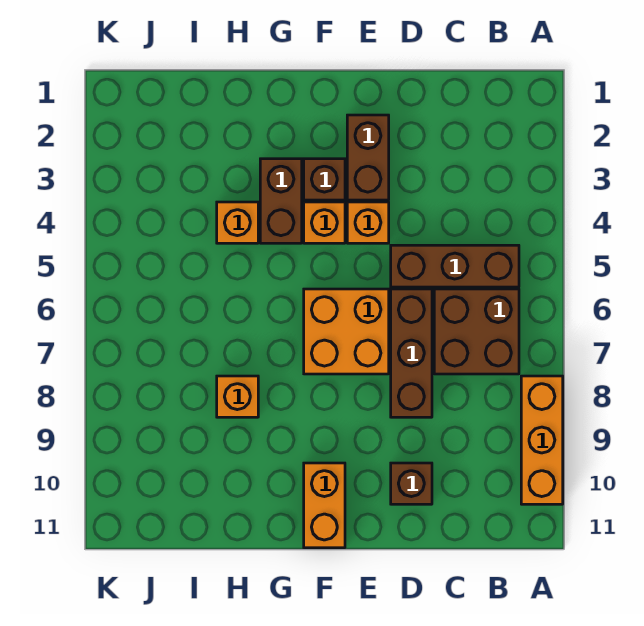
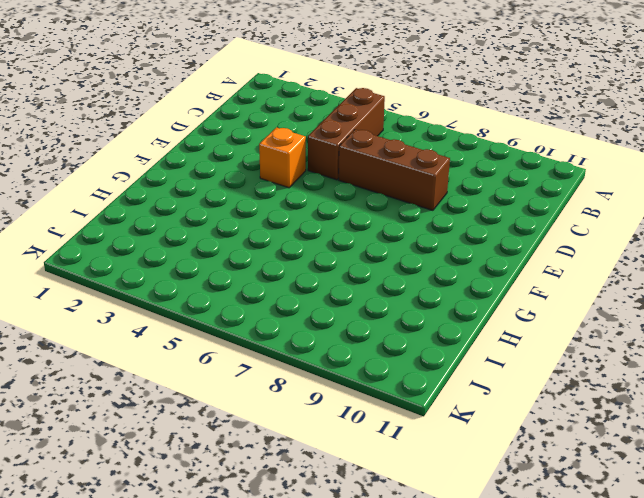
none -> orange 1x3 brick [521,376,563,504]
none -> brown 2x2 brick [434,289,519,374]
none -> brown 1x1 brick [391,463,432,504]

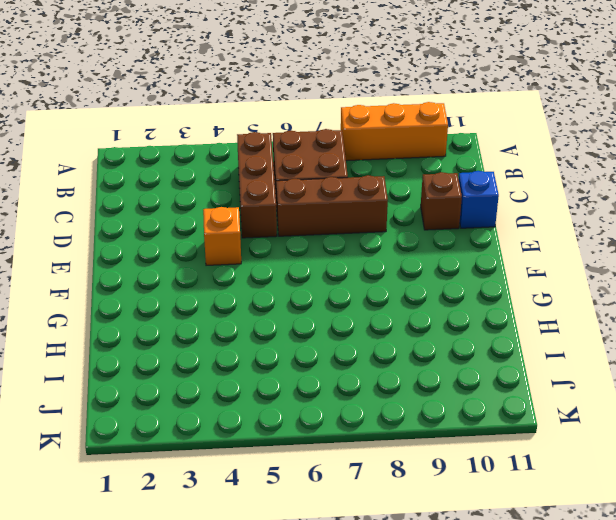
blue 1x1 brick [459,171,499,228] -> none
none -> brown 1x2 brick [347,115,389,200]
none -> orange 2x2 brick [304,289,389,374]
none -> brown 1x1 brick [304,159,345,200]

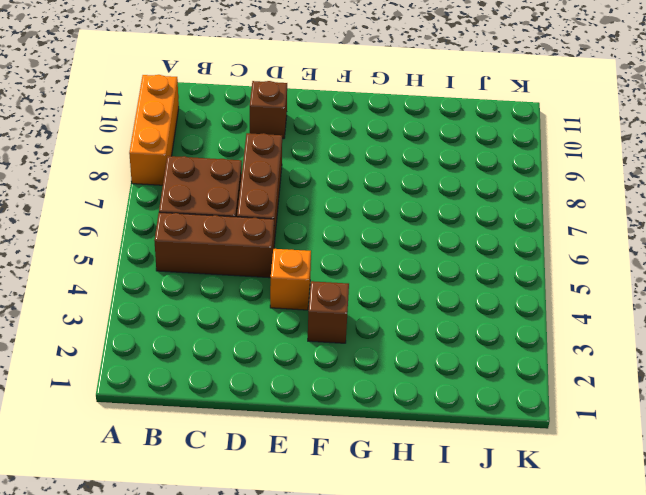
none -> brown 1x2 brick [347,115,389,200]
none -> orange 2x2 brick [304,289,389,374]
none -> orange 1x1 brick [304,202,345,243]

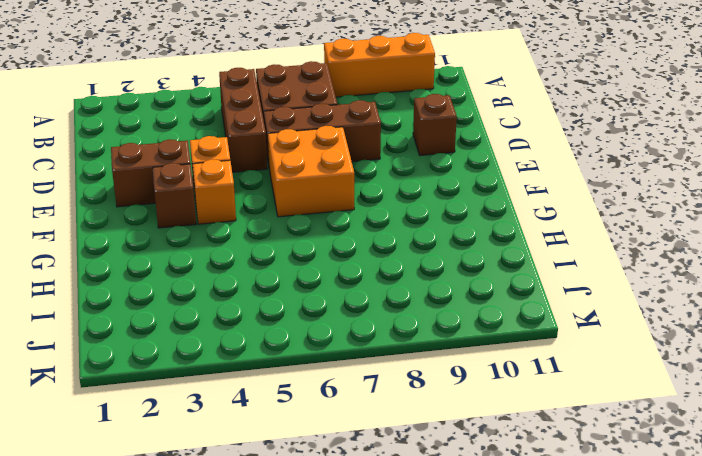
none -> orange 1x2 brick [304,463,345,548]
none -> brown 1x2 brick [260,159,302,243]
none -> orange 1x1 brick [217,202,258,243]

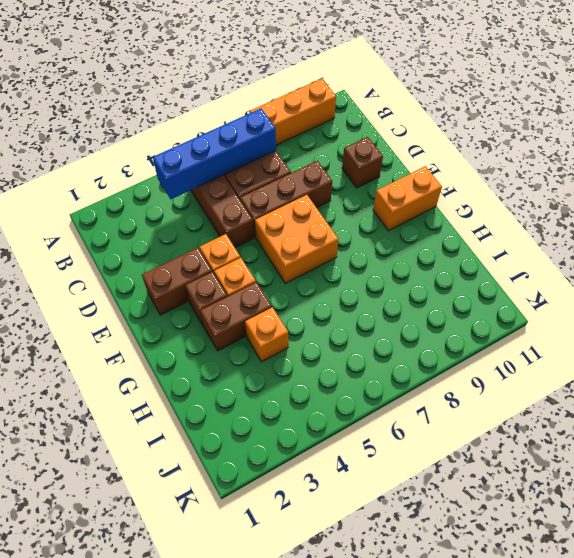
blue 1x4 brick [153,109,276,199] -> none
none -> orange 1x1 brick [217,376,258,417]

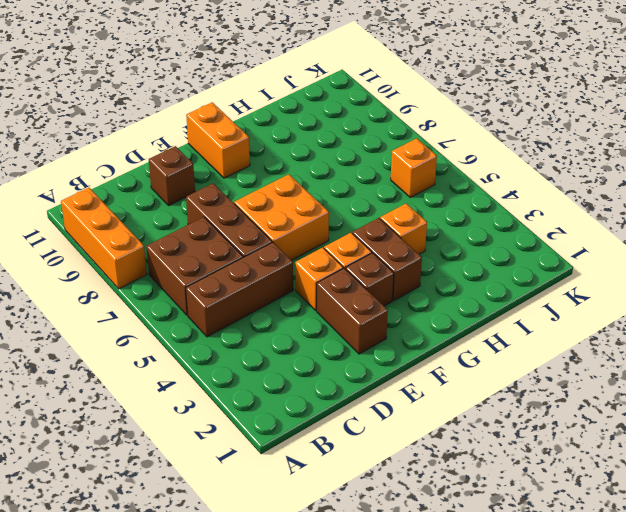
orange 1x1 brick [391,138,437,197] -> orange 1x1 brick moved to [217,376,258,417]

